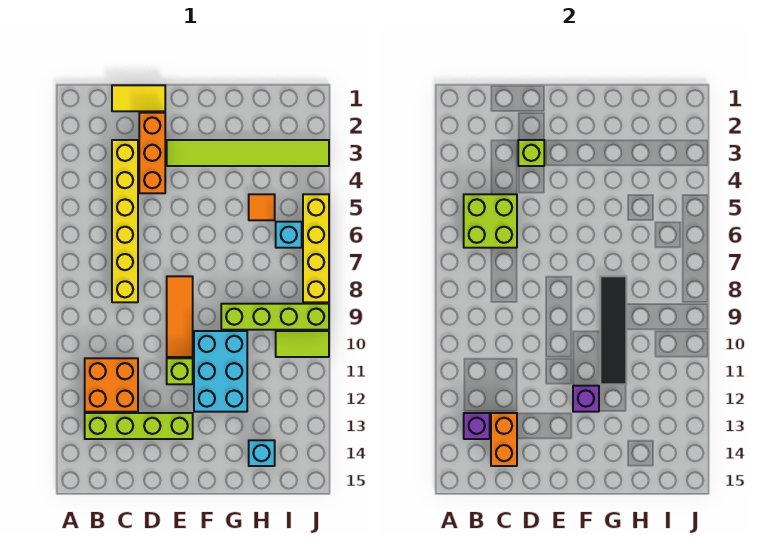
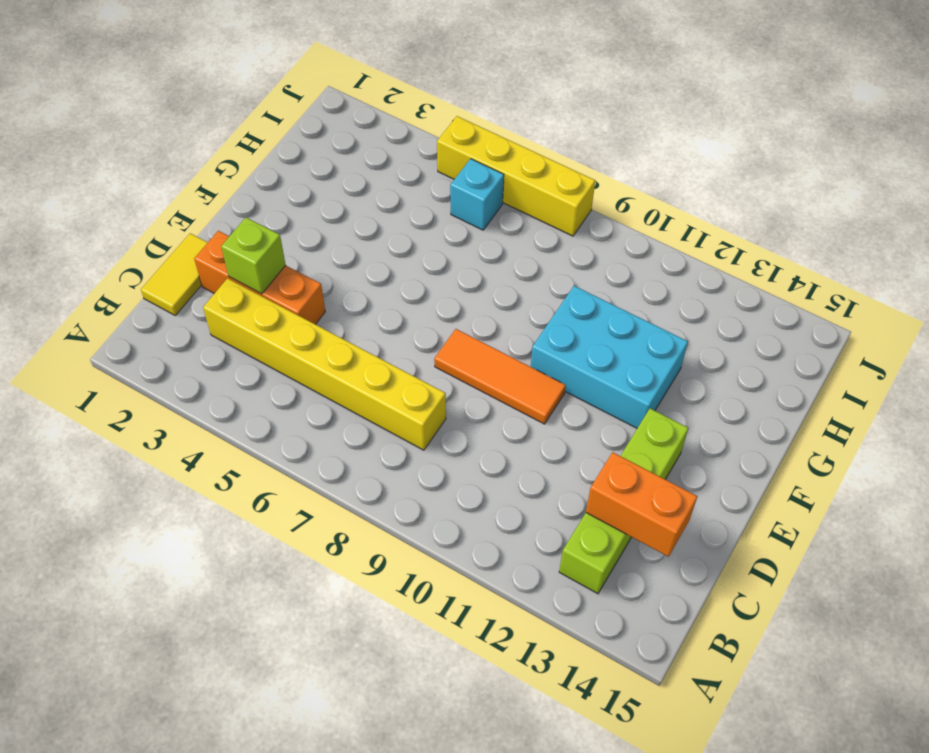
none -> orange 2x2 brick [85,358,138,412]
none -> lime 1x6 tile [167,140,329,166]
none -> lime 1x1 brick [167,358,193,384]

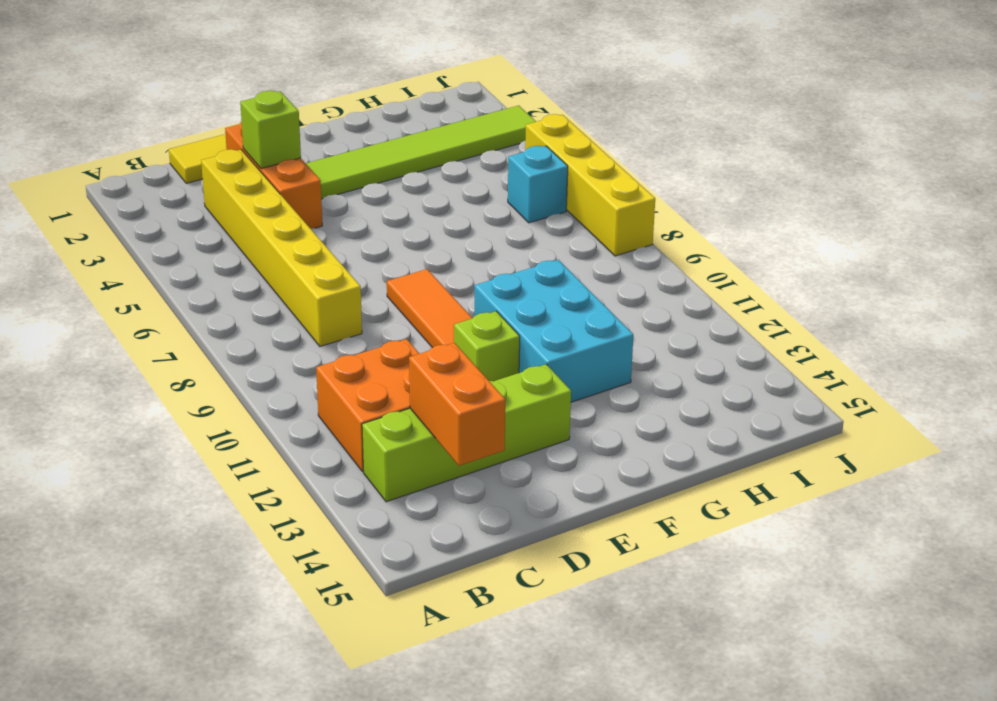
none -> lime 1x4 brick [221,304,329,330]
none -> orange 1x1 tile [249,194,275,220]
none -> cyan 1x1 brick [249,440,275,466]

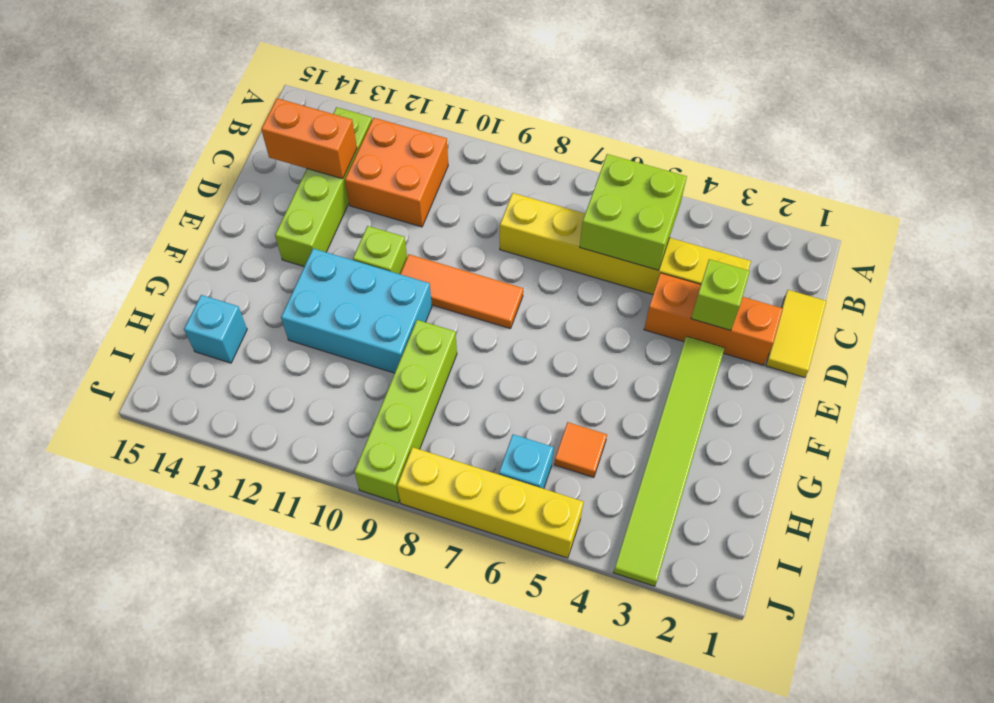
none -> lime 1x2 tile [276,331,329,357]
none -> purple 1x1 brick [464,413,490,439]
none -> purple 1x1 brick [573,386,599,412]

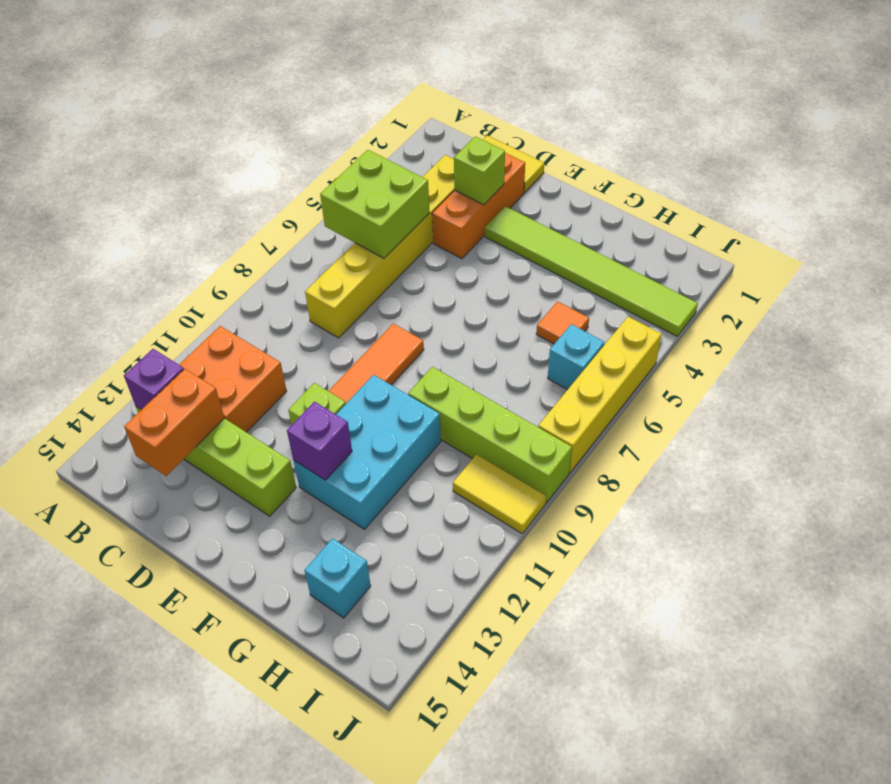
yellow 1x2 tile [453,454,546,533] -> lime 1x2 tile [276,331,329,357]
none -> black 1x4 tile [600,276,626,384]

